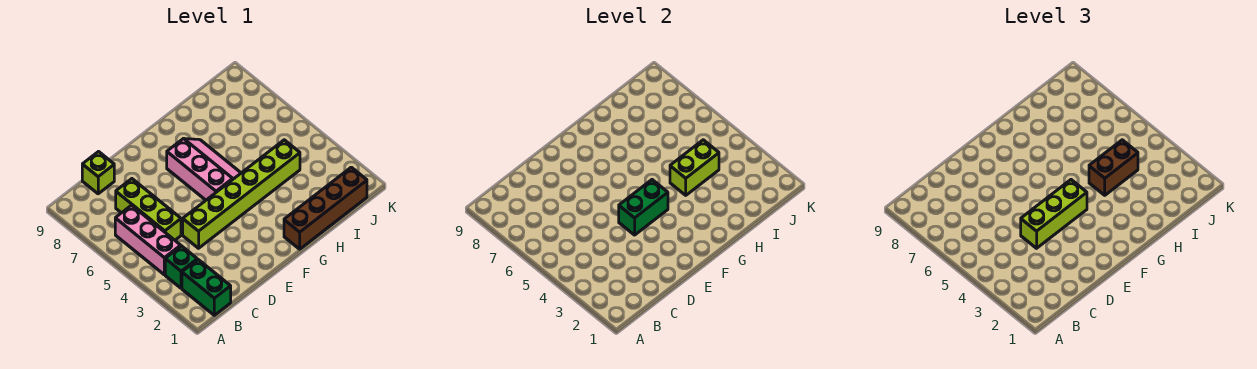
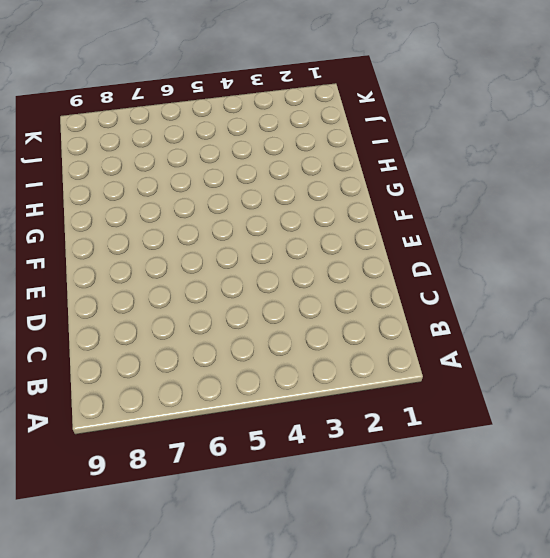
none -> green 1x2 brick [182,260,231,315]
none -> green 1x1 brick [165,246,197,288]
none -> pink 1x3 brick [115,205,181,275]

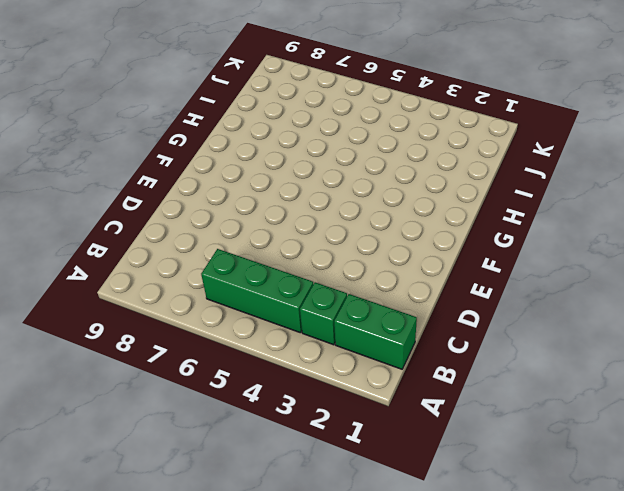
green 1x3 brick [201,249,313,333] -> pink 1x3 brick [115,205,181,275]
none -> lime 1x3 brick [116,179,181,240]
none -> lime 1x1 brick [82,152,114,194]
none -> lime 1x6 brick [183,140,300,248]

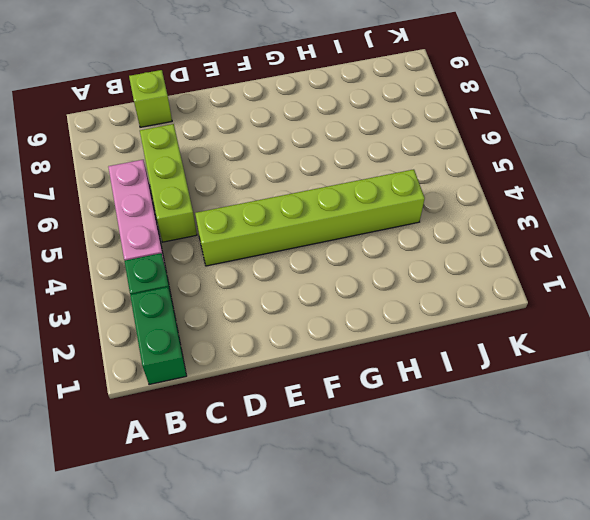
none -> pink 2x3 slope [167,138,241,200]
none -> brown 1x4 brick [284,167,367,249]
none -> green 1x2 brick [619,180,668,235]

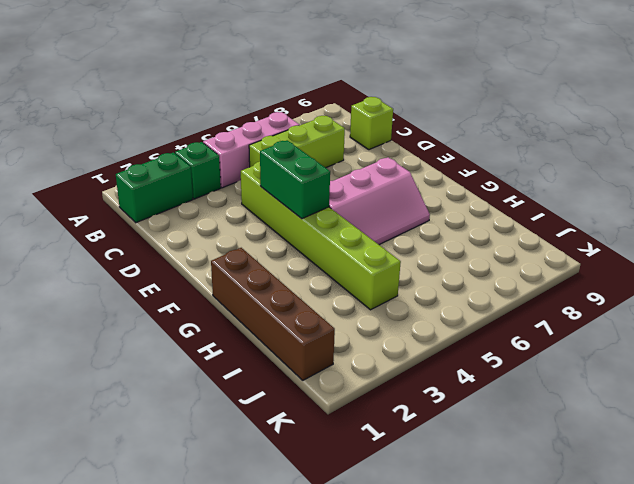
none -> lime 1x2 brick [670,140,719,195]
none -> lime 1x3 brick [1021,180,1087,248]
none -> brown 1x2 brick [1089,140,1138,195]

